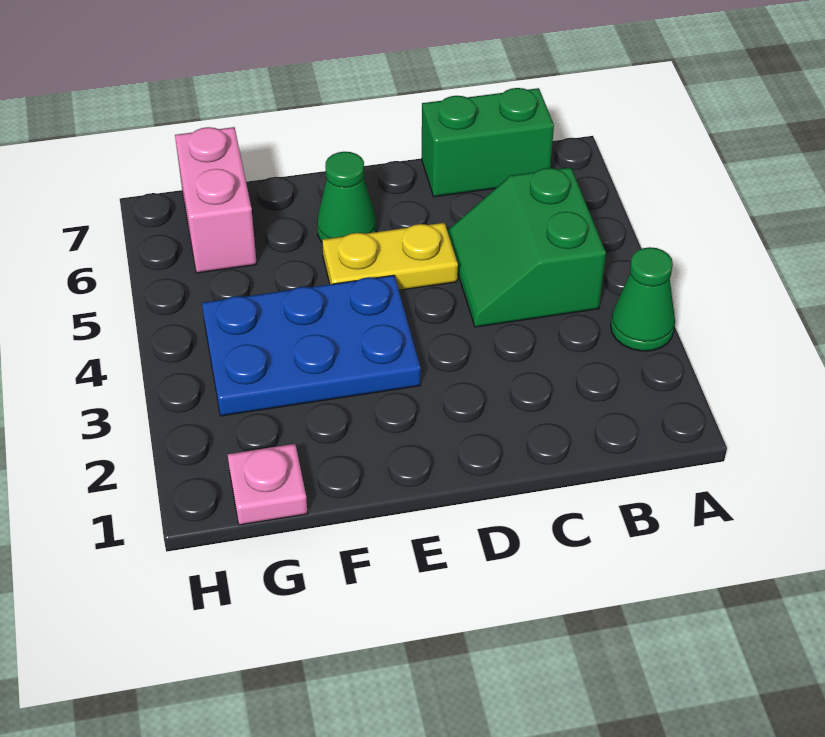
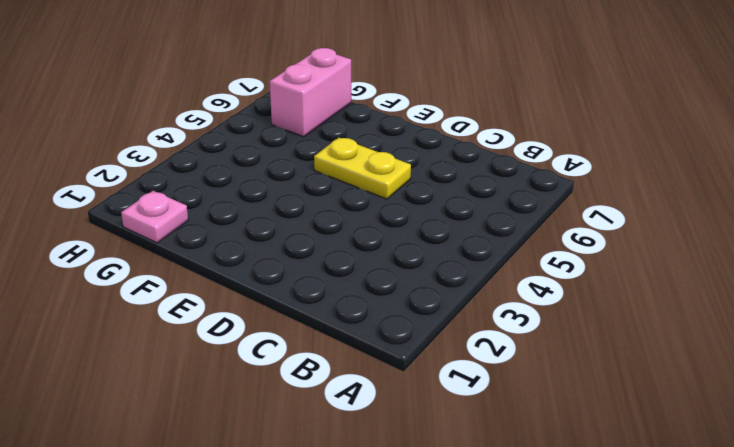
none -> green 1x1 cone [611,247,675,351]
none -> green 2x2 slope [447,167,606,327]

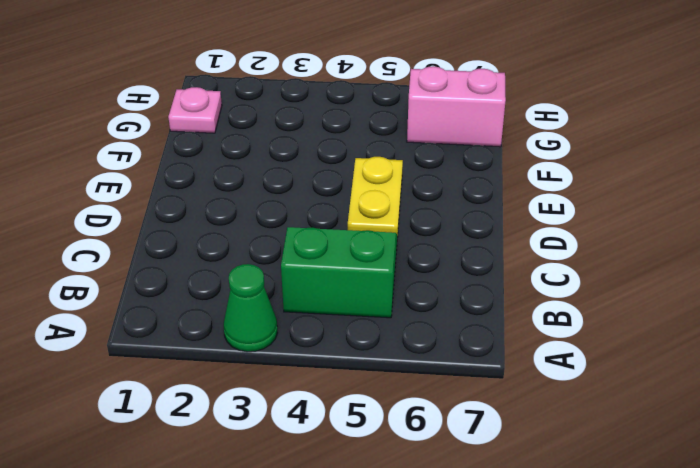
none -> green 1x2 brick [422,88,554,197]
none -> blue 2x3 plate [202,275,421,416]

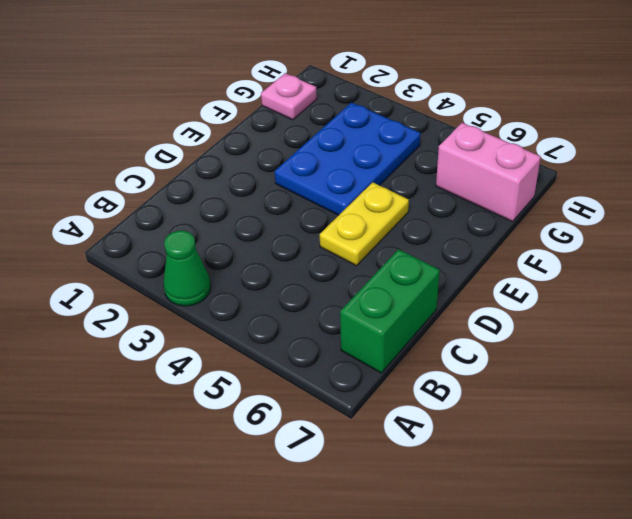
none -> green 2x2 slope [447,167,606,327]
none -> green 1x1 cone [317,152,377,242]

